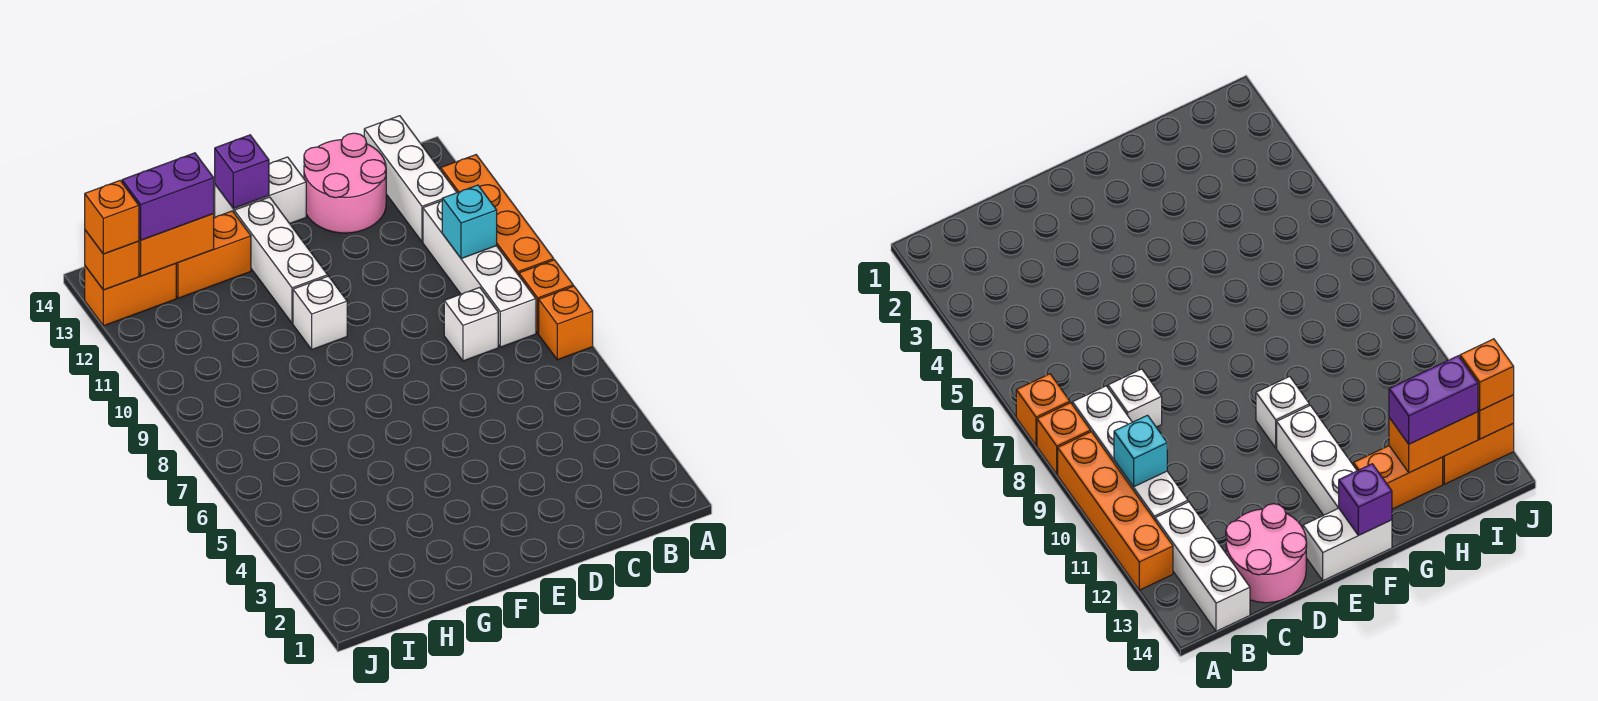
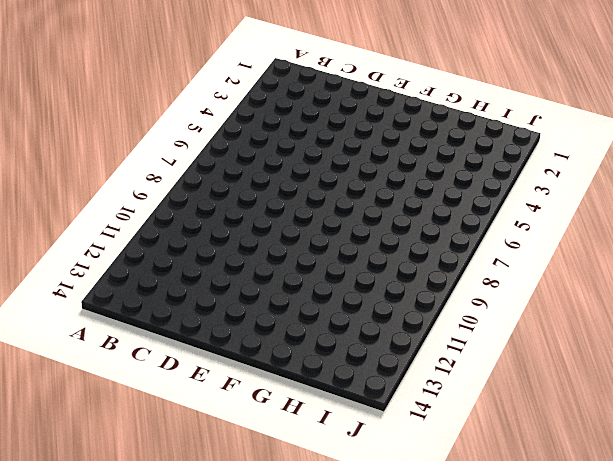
none -> orange 1x1 brick [539,286,593,360]
none -> orange 1x1 brick [519,260,573,333]
none -> orange 1x4 brick [441,155,554,275]

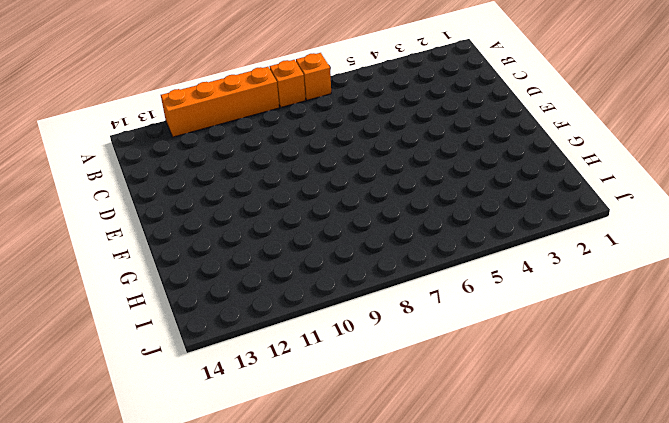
none -> white 1x4 brick [423,201,536,347]
none -> white 1x3 brick [364,116,457,242]
none -> white 1x1 brick [444,287,498,361]

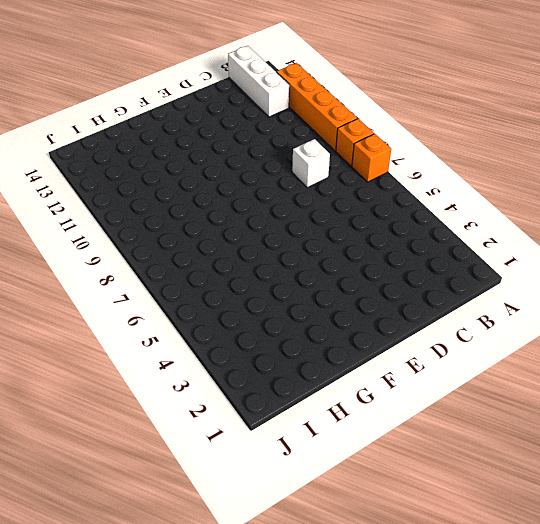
none -> white 1x4 brick [423,201,536,347]
none -> pink 2x2 round brick [304,133,386,233]
none -> white 1x2 brick [215,157,306,224]

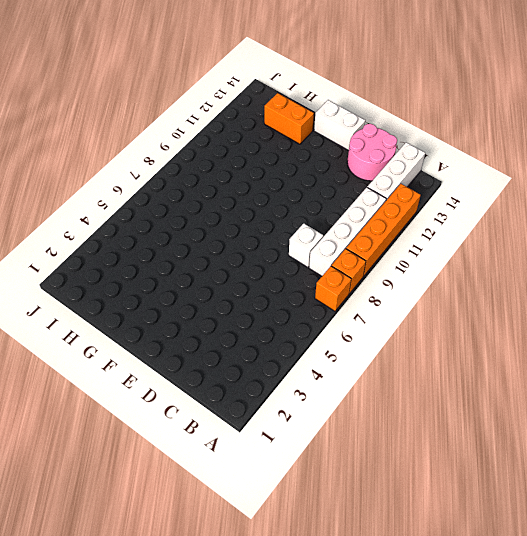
none -> white 1x1 brick [293,276,347,349]
none -> white 1x3 brick [234,197,328,323]
none -> orange 1x2 brick [85,264,176,326]

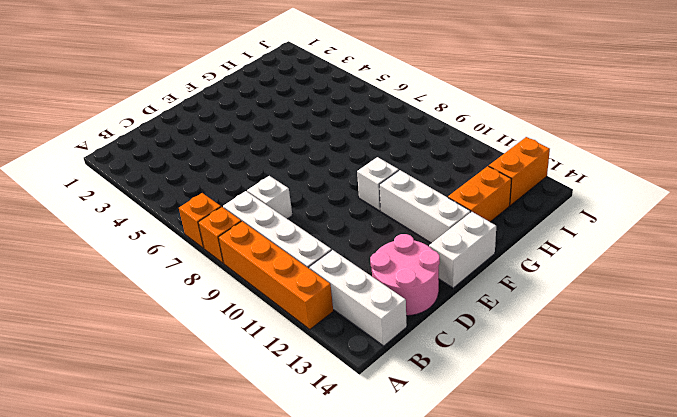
none -> cyan 1x1 brick [442,185,497,259]
none -> purple 1x1 brick [215,135,269,208]
none -> orange 1x2 brick [139,214,214,276]

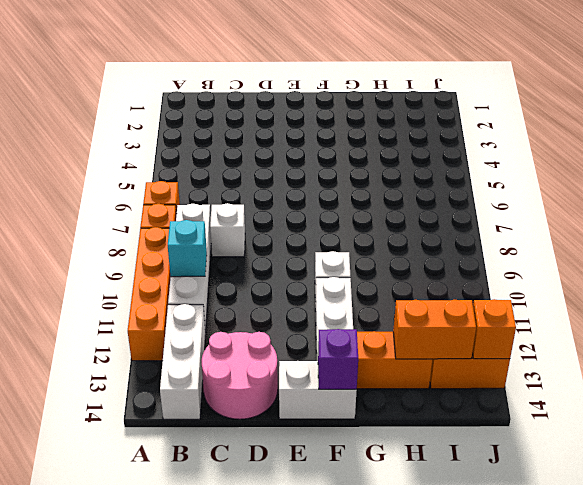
none -> purple 1x2 brick [122,153,214,240]
none -> orange 1x1 brick [85,181,139,254]

